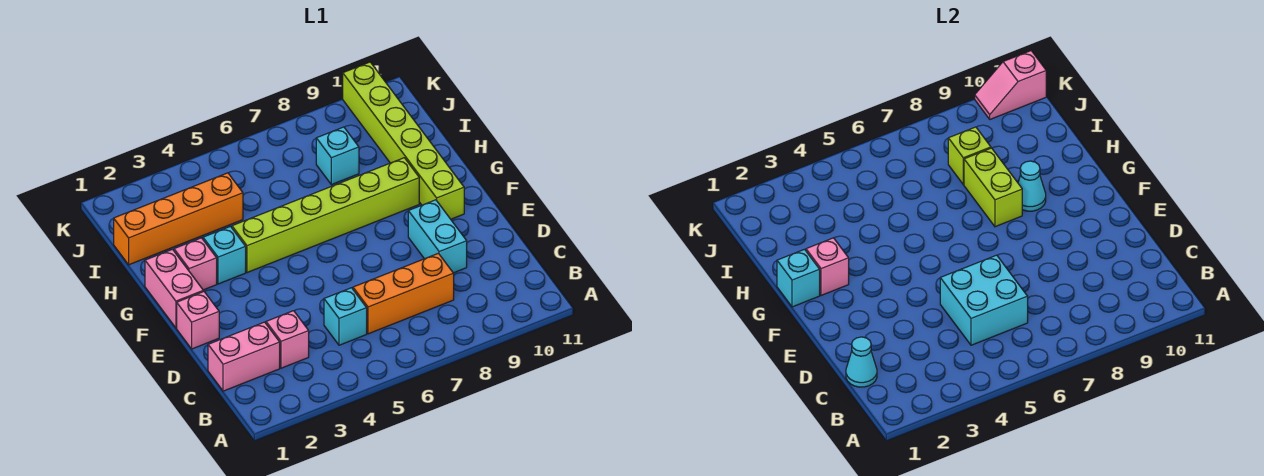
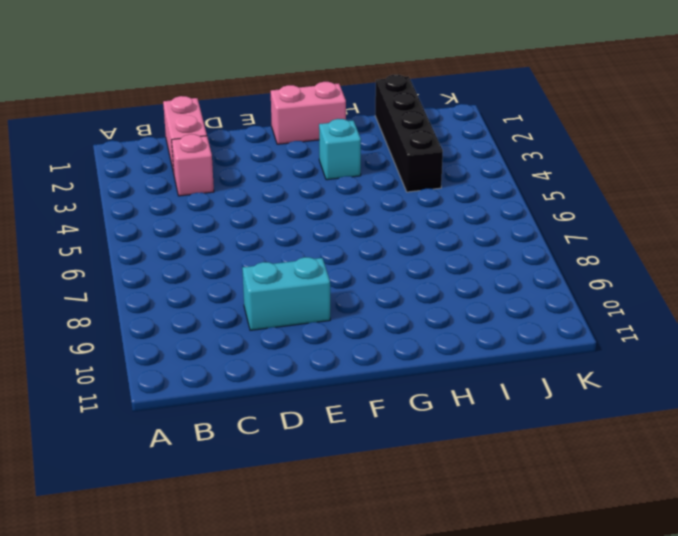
black 1x4 brick [375,75,443,192] -> orange 1x4 brick [114,173,243,265]
none -> cyan 1x1 brick [324,288,367,345]
none -> orange 1x3 brick [353,253,454,334]
none -> pink 1x1 brick [177,291,219,349]

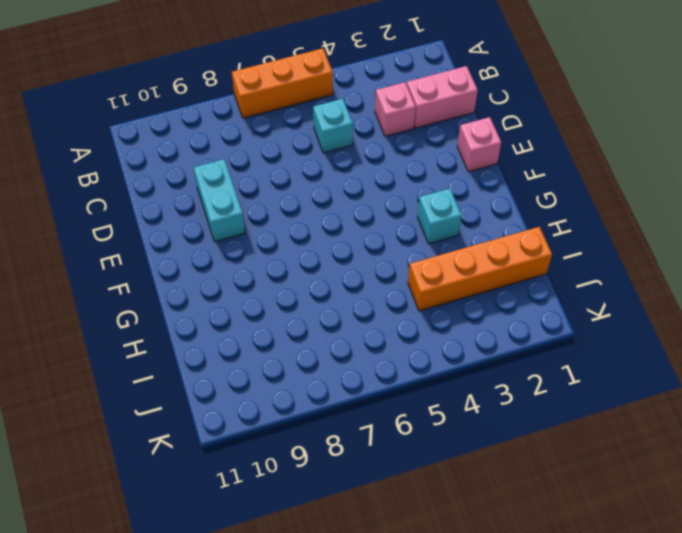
orange 1x3 brick [232,48,333,118] -> orange 1x3 brick moved to [353,253,454,334]
none -> pink 1x2 brick [145,249,203,328]
none -> lime 1x6 brick [343,62,464,219]
none -> pink 1x1 brick [174,238,217,290]

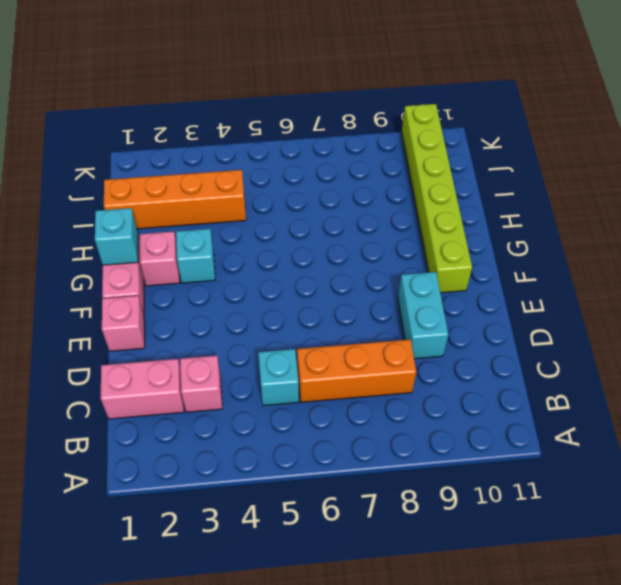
none -> lime 1x6 brick [232,158,419,273]
none -> cyan 1x1 brick [316,127,359,185]
none -> cyan 1x1 cone [846,337,877,387]

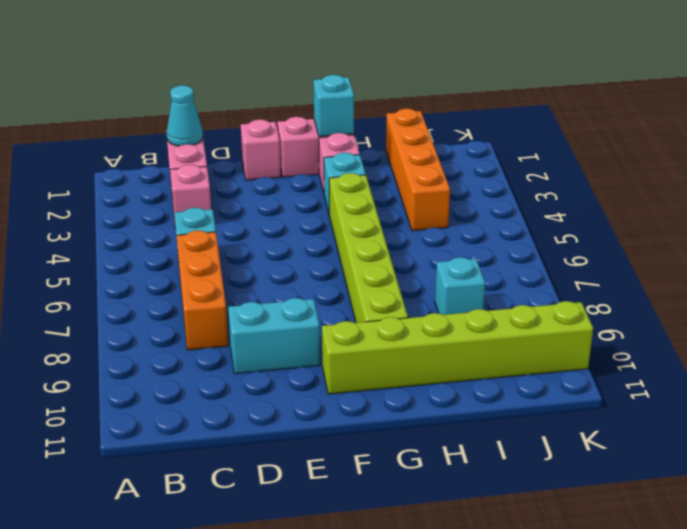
none -> cyan 2x2 brick [940,255,1028,345]
none -> pink 1x1 brick [806,238,849,295]
none -> lime 1x2 brick [964,148,1022,227]

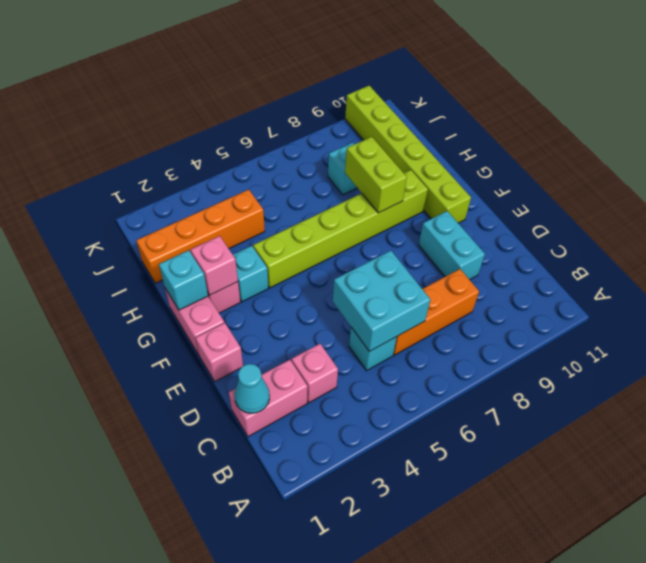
none -> cyan 1x1 cone [1018,161,1046,211]
none -> lime 1x1 brick [948,127,991,185]
none -> pink 1x2 slope [975,51,1046,119]

